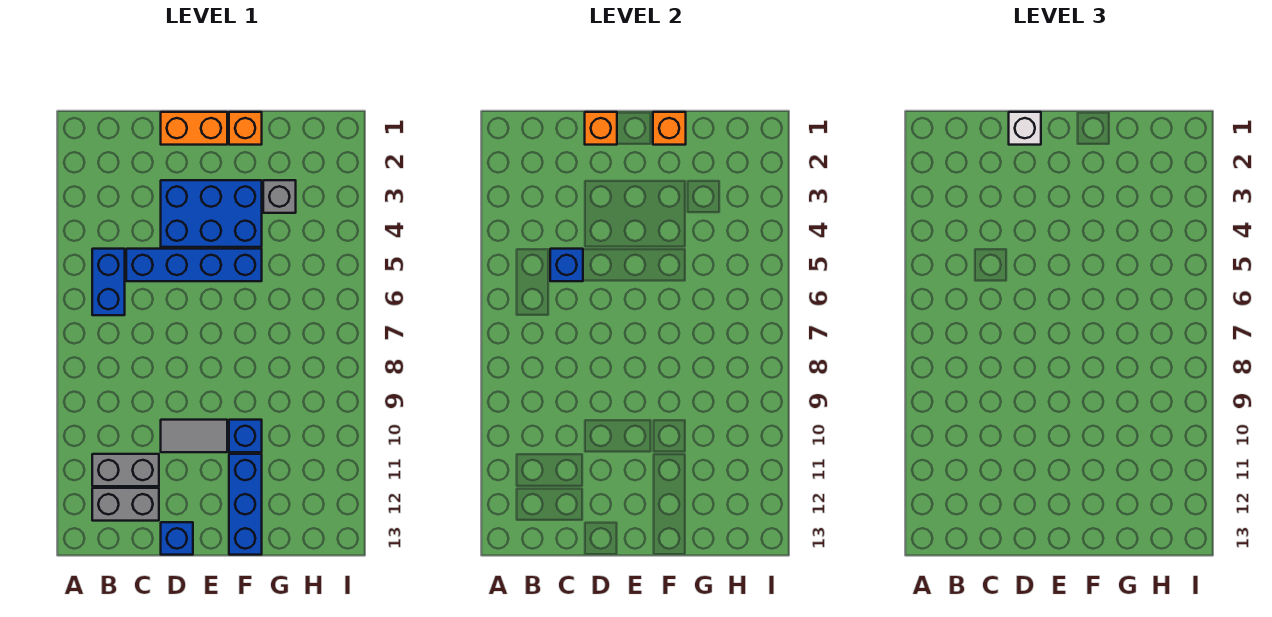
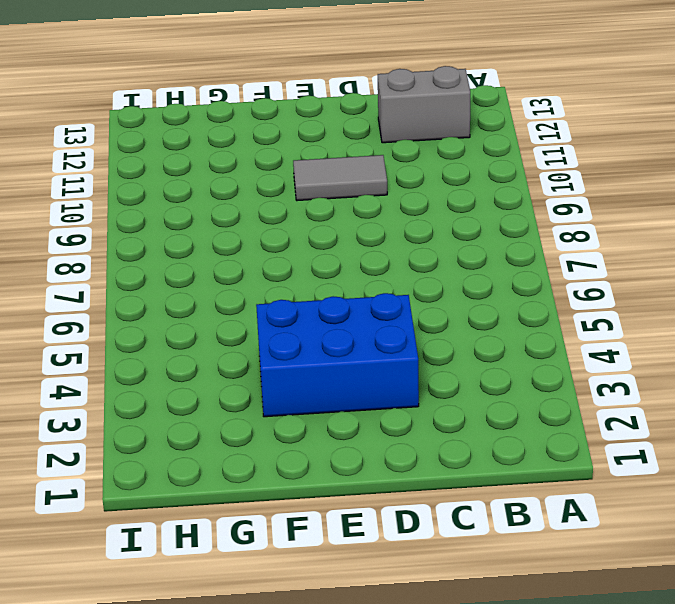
none -> blue 1x2 brick [92,249,125,315]
none -> grey 1x2 brick [92,454,159,486]
none -> blue 1x4 brick [126,249,262,281]

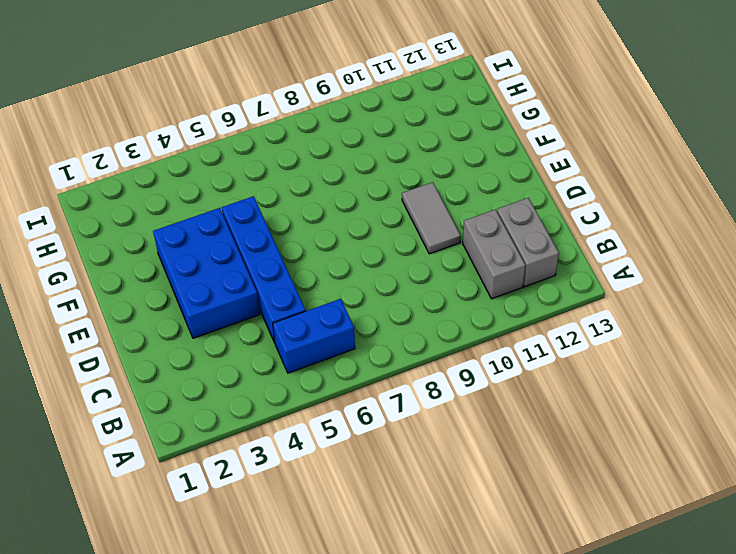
none -> orange 1x2 brick [161,112,227,145]
none -> blue 1x1 brick [161,522,193,555]
none -> orange 1x1 brick [229,112,262,145]

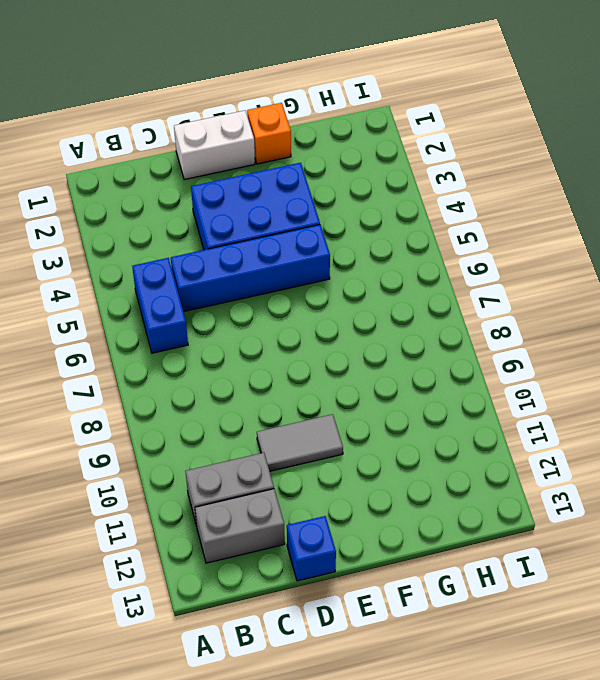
white 1x2 brick [174,111,255,180] -> orange 1x2 brick [161,112,227,145]
none -> blue 1x1 brick [229,420,262,452]
none -> blue 1x3 brick [229,454,262,555]
none -> grey 1x1 brick [263,180,296,213]

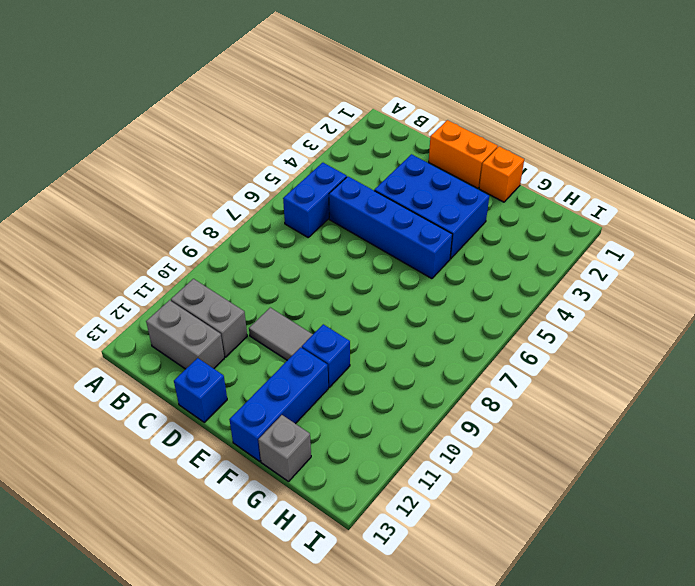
grey 1x1 brick [258,415,311,482] -> grey 1x1 brick moved to [263,180,296,213]
none -> blue 1x1 brick [550,249,583,281]
none -> orange 1x1 brick [585,112,617,145]
none -> orange 1x1 brick [653,112,686,145]

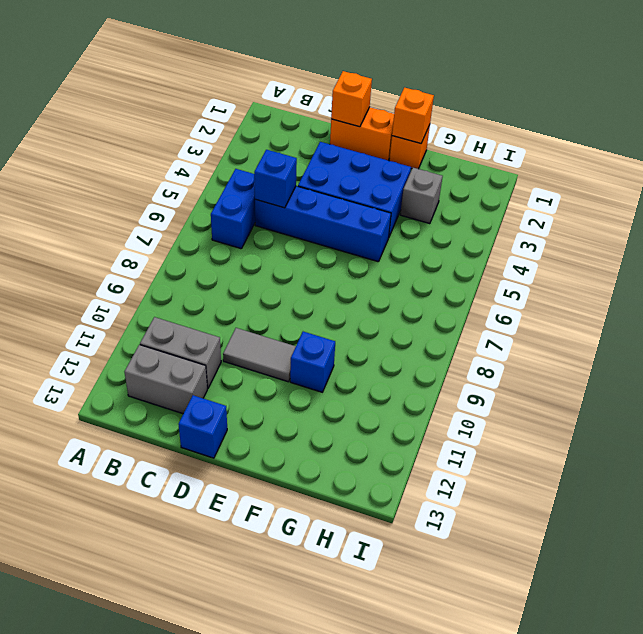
none -> blue 1x3 brick [229,454,262,555]
none -> white 1x1 brick [1009,112,1041,145]

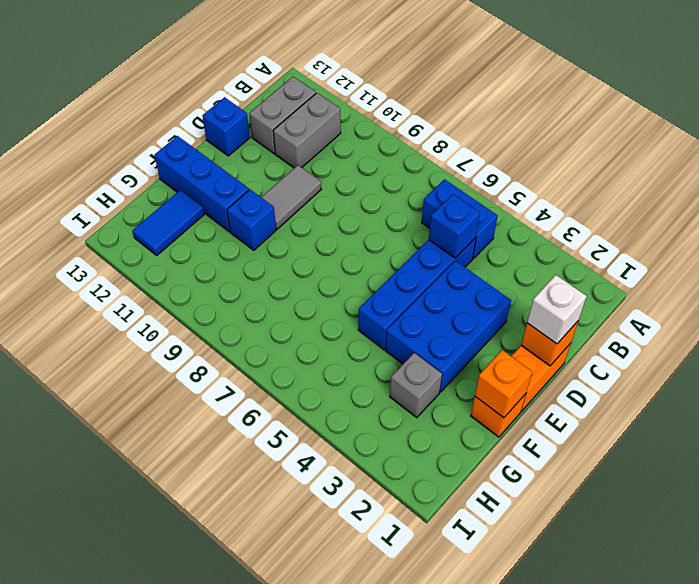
blue 1x2 tile [132,190,204,255] -> none

